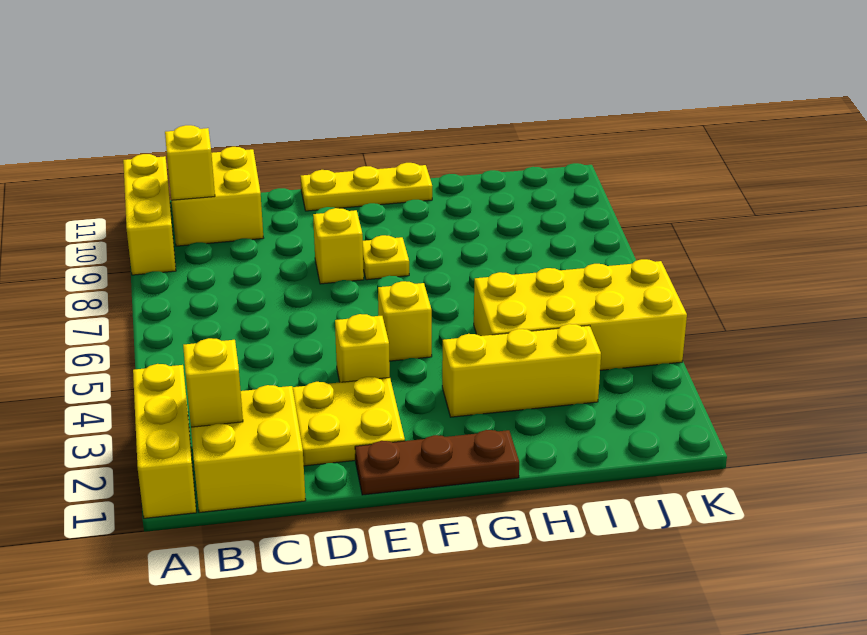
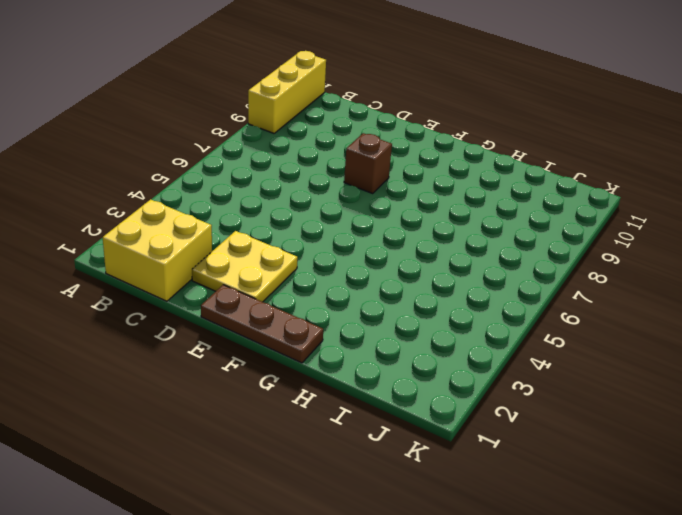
brown 1x1 brick [344,133,392,193] -> yellow 1x1 brick [313,208,364,284]
none -> yellow 1x3 brick [133,364,196,518]
none -> yellow 2x2 brick [171,147,263,246]
none -> yellow 1x1 brick [335,314,390,382]

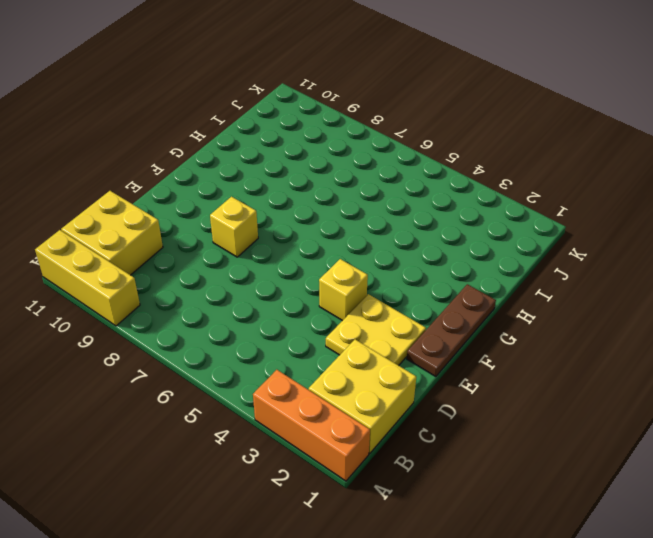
orange 1x3 brick [253,370,370,481] -> yellow 1x3 brick [133,364,196,518]
none -> yellow 1x3 plate [301,163,432,211]
none -> yellow 1x1 brick [378,281,432,361]
none -> yellow 1x1 plate [363,235,409,280]

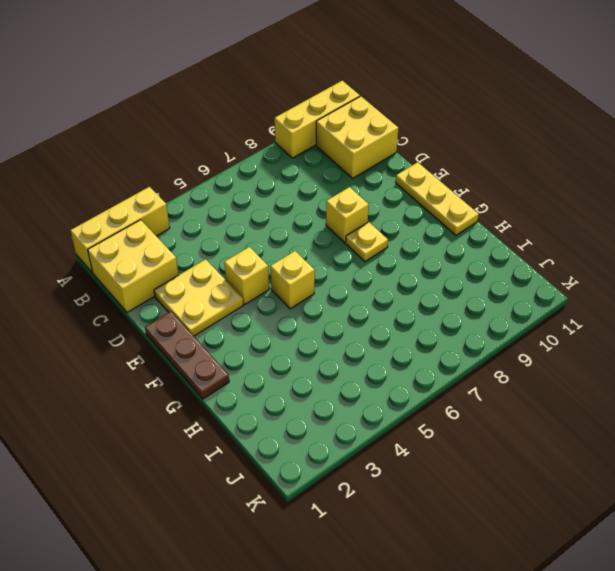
none -> yellow 1x3 brick [442,324,601,417]
none -> yellow 2x4 brick [474,259,687,370]
none -> yellow 1x1 brick [183,338,243,427]

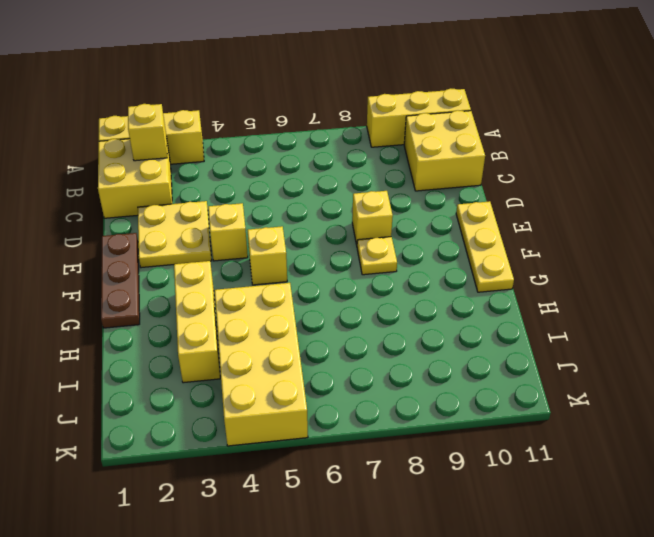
none -> yellow 1x1 brick [165,125,215,200]

